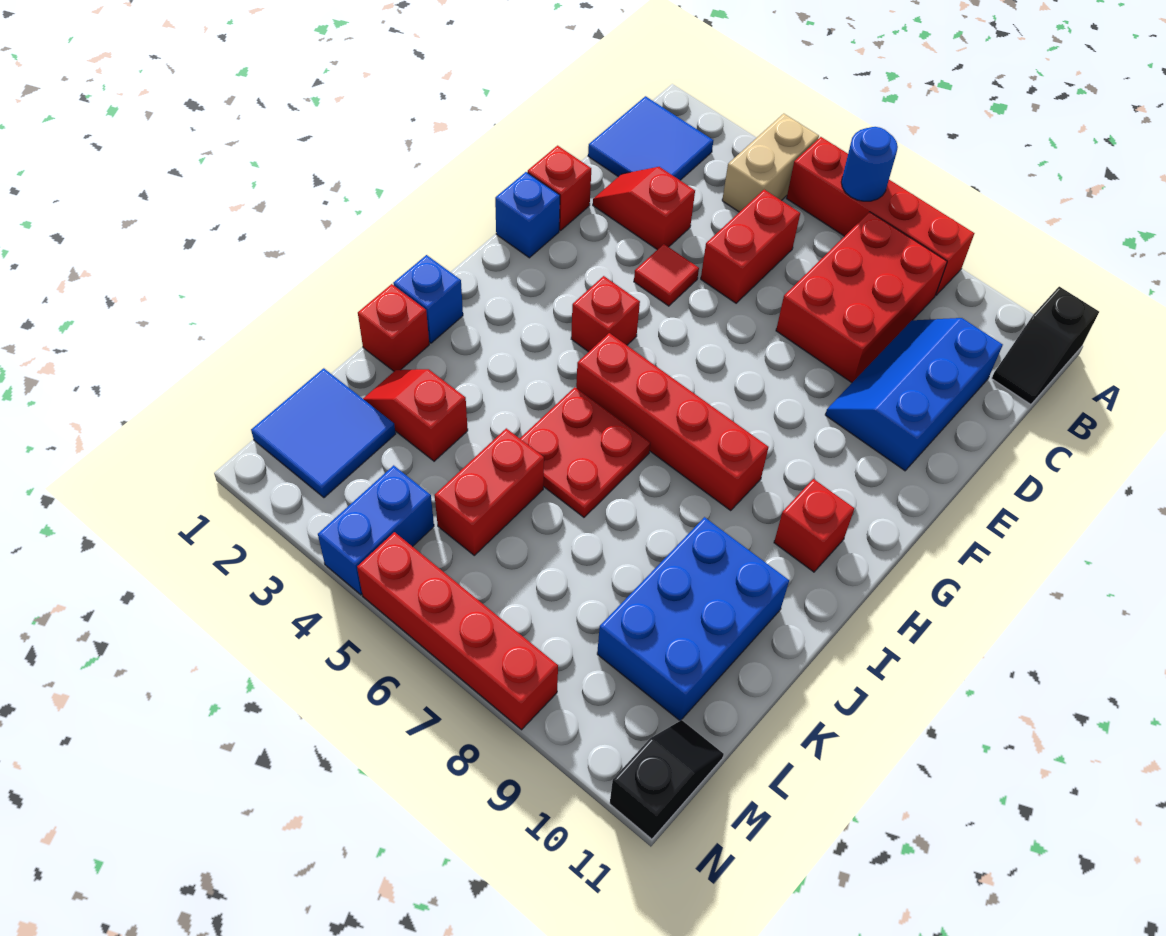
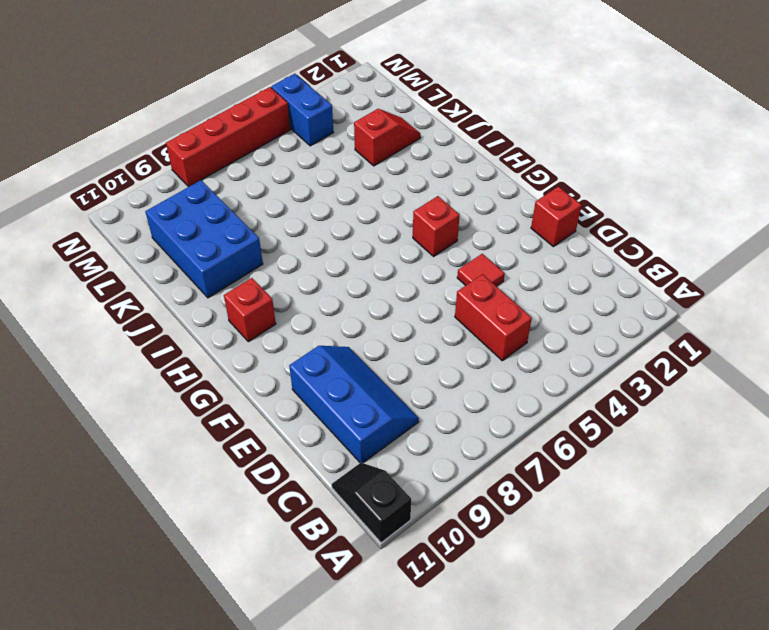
none -> tan 1x2 brick [722,114,819,212]
none -> red 1x4 brick [787,137,974,295]
none -> blue 2x2 tile [588,96,713,180]

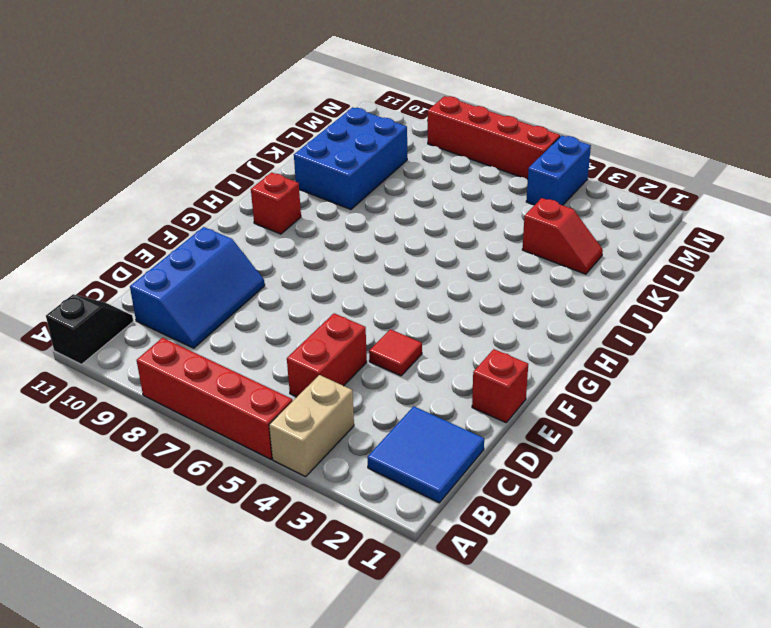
none -> red 2x3 brick [776,212,947,383]
none -> red 1x2 slope [593,167,695,250]
none -> blue 1x1 brick [495,172,560,258]

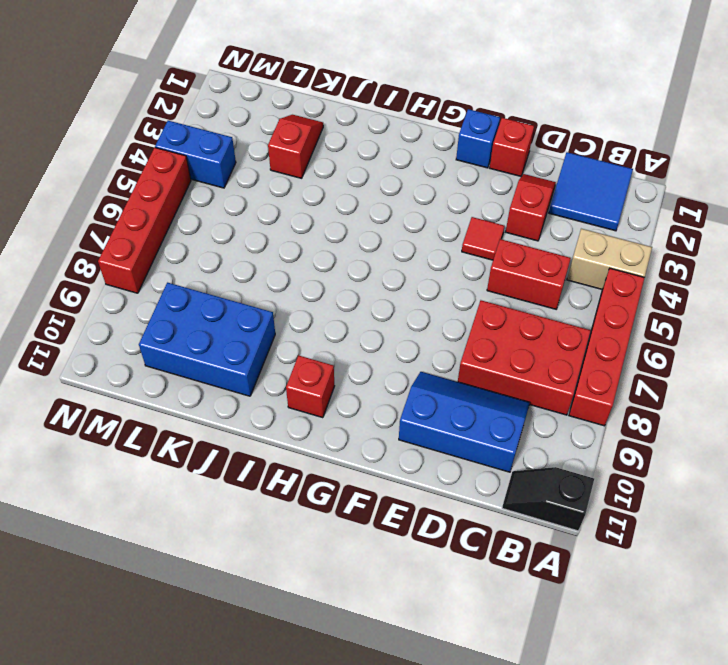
none -> red 1x1 brick [571,276,640,352]
none -> red 1x4 brick [576,333,769,511]
none -> blue 1x1 brick [393,255,463,343]

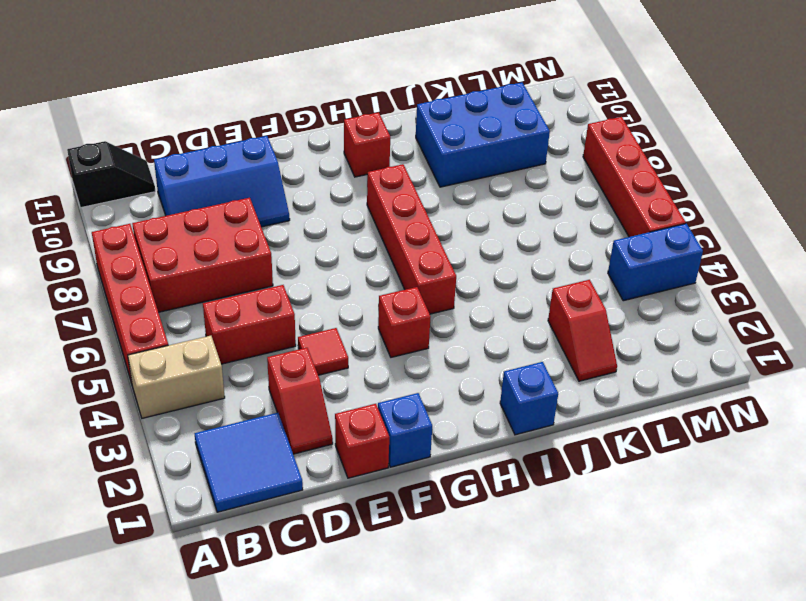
none -> red 2x2 plate [520,387,650,517]
none -> red 1x1 brick [358,284,429,371]
none -> red 1x2 brick [435,428,544,555]

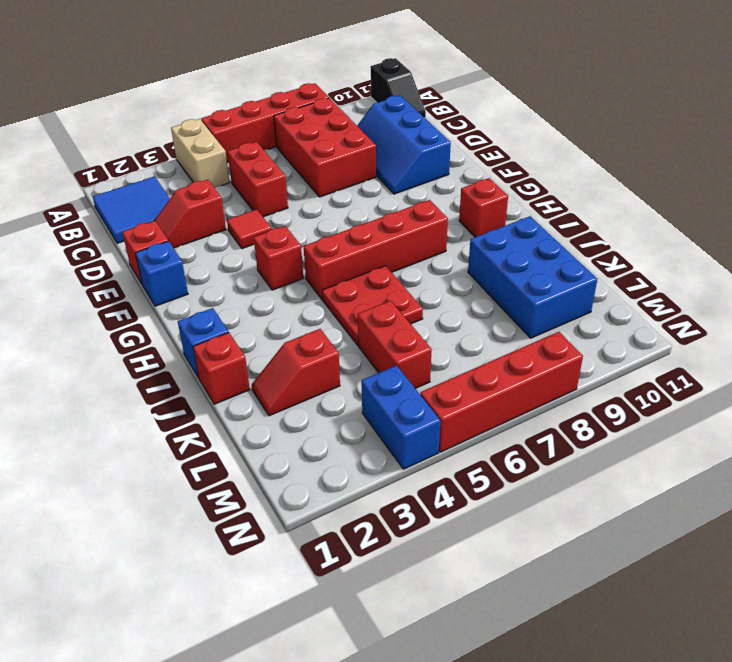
none -> blue 2x2 tile [251,368,396,498]
none -> black 1x2 slope [610,720,724,839]
none -> blue 1x1 round brick [841,127,898,201]

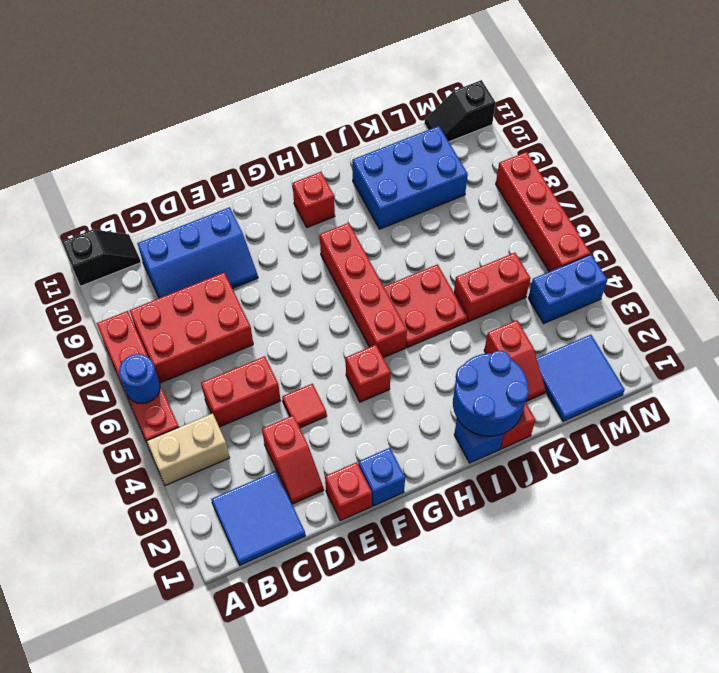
blue 2x2 round brick [453,350,529,436] -> none

